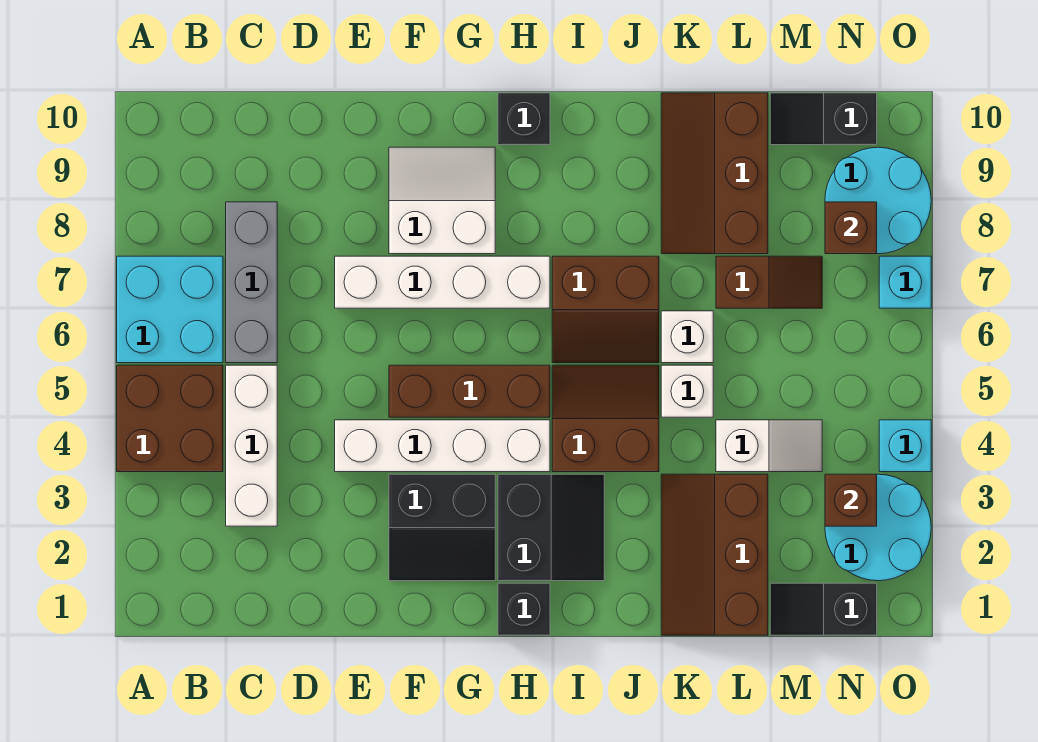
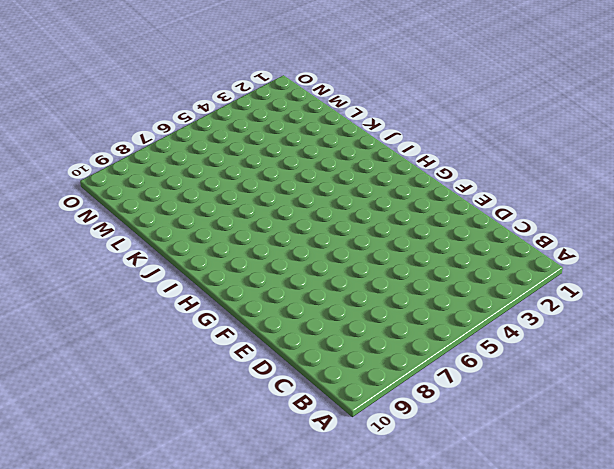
none -> brown 2x2 brick [117,365,223,472]
none -> cyan 2x2 brick [117,256,223,363]
none -> white 1x3 brick [226,365,277,526]

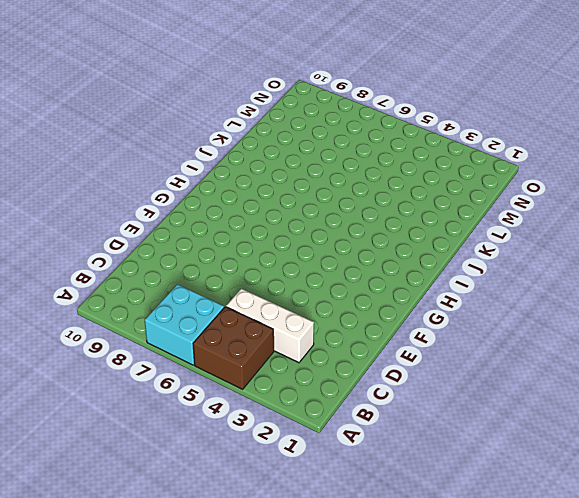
none -> grey 1x3 brick [226,202,277,363]
none -> white 1x4 brick [335,420,550,472]
none -> white 1x4 brick [335,256,550,308]

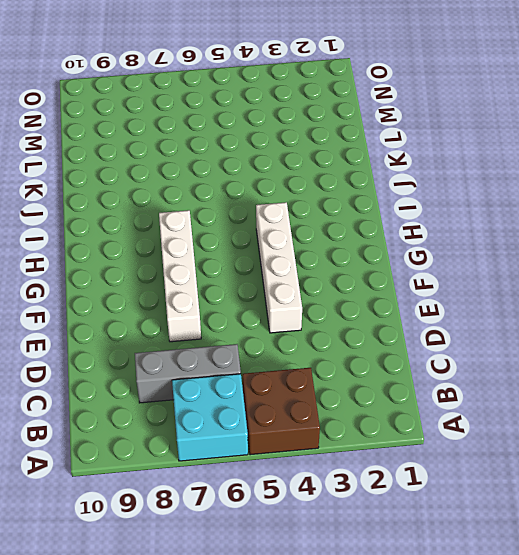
none -> white 1x3 brick [226,365,277,526]
none -> black 2x2 slope [389,474,495,581]
none -> brown 1x3 brick [389,365,550,417]

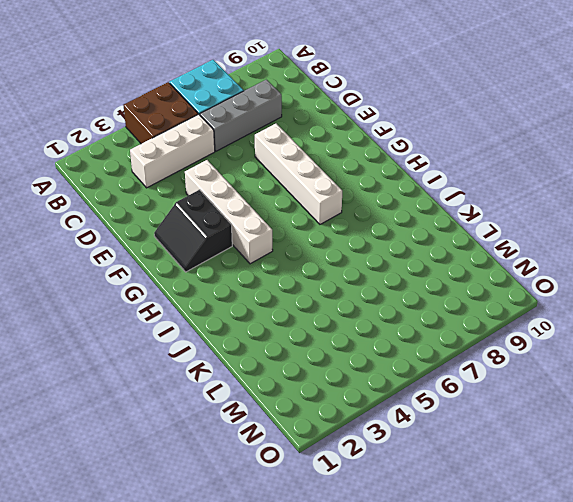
none -> brown 1x3 brick [389,365,550,417]
none -> white 2x2 slope [389,147,495,254]
none -> black 1x1 brick [498,583,550,635]

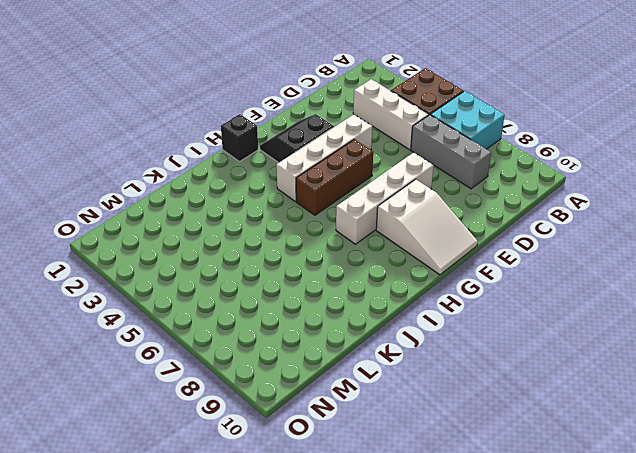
white 2x3 slope [376,179,478,275] -> white 2x2 slope [389,147,495,254]
none -> black 2x2 slope [498,474,604,581]
none -> black 1x1 brick [498,93,550,145]
none -> brown 2x2 slope [552,365,659,472]

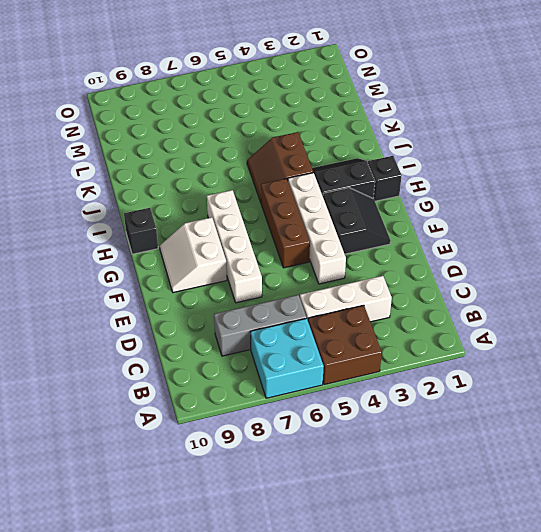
none -> brown 2x2 slope [552,256,659,363]
none -> brown 2x3 slope [661,474,768,635]
none -> white 1x1 brick [661,365,713,417]

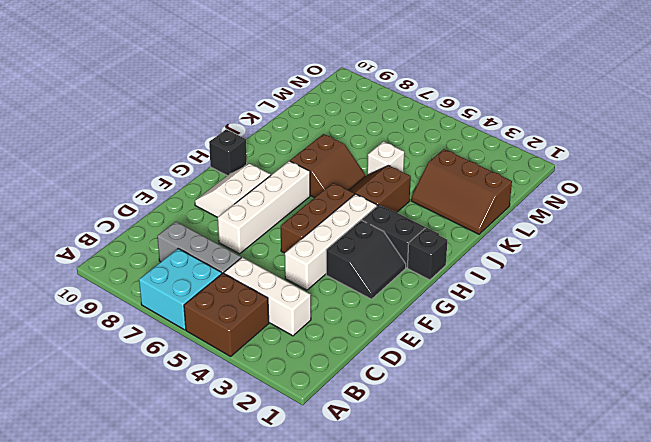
none -> white 1x1 brick [661,311,713,363]
none -> brown 2x3 slope [661,93,768,254]
none -> white 1x2 slope [716,420,822,472]

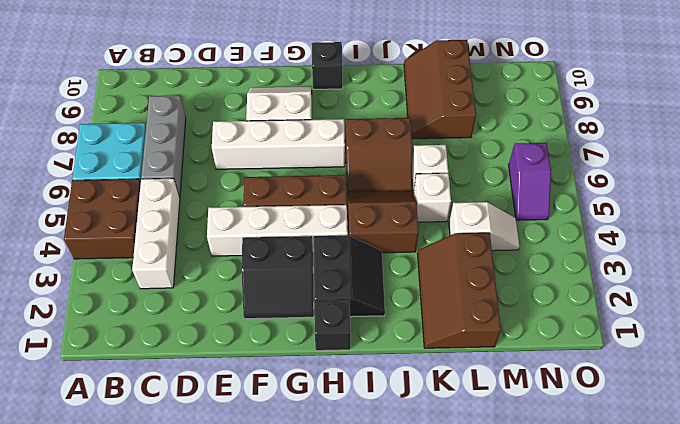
purple 1x2 slope [509,143,551,220] -> none
none -> brown 1x2 slope [716,256,822,308]
none -> black 1x2 slope [770,583,877,635]
none -> black 1x2 slope [770,93,877,145]

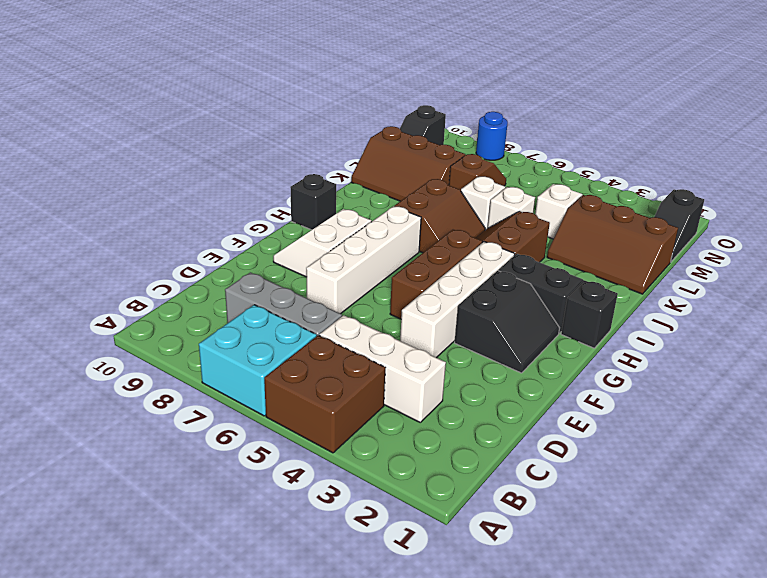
blue 1x1 round brick [476,112,508,160] -> cyan 2x2 round brick [825,147,931,254]
none -> cyan 2x2 round brick [825,474,931,581]
none -> cyan 1x1 brick [879,420,931,472]
none -> cyan 1x1 brick [879,256,931,308]

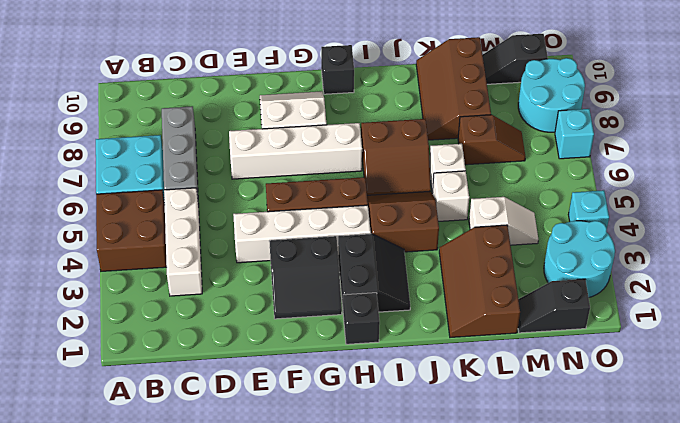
none -> brown 1x1 brick [825,474,877,526]
none -> brown 1x1 brick [825,202,877,254]

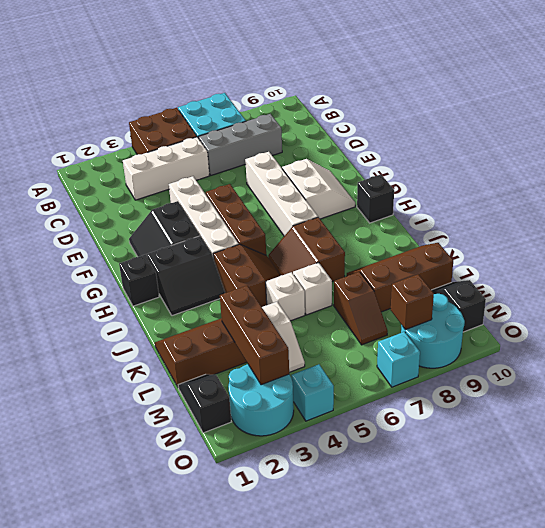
brown 1x3 brick [220,286,289,385] -> brown 1x1 brick [825,474,877,526]

